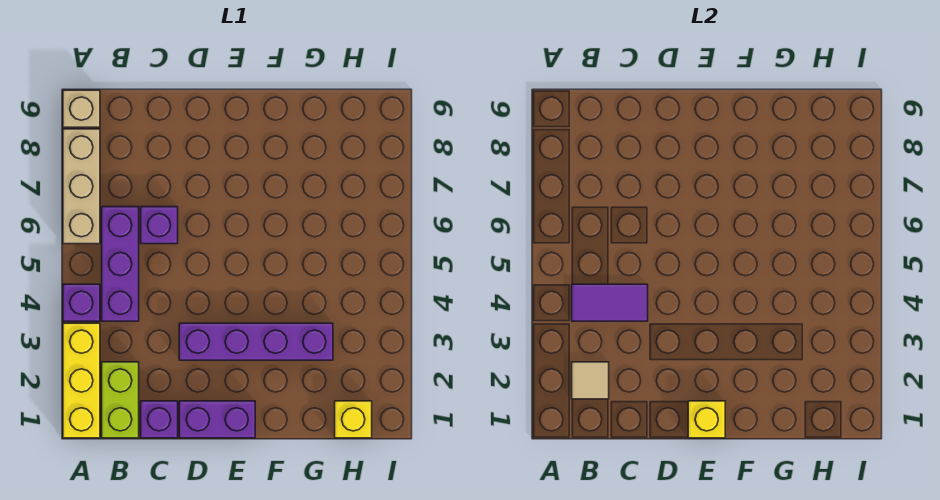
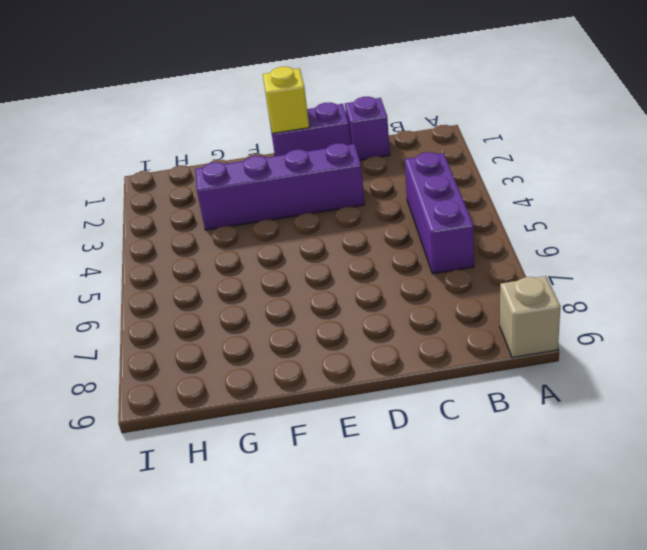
none -> yellow 1x3 brick [63,323,100,438]
none -> purple 1x1 brick [63,284,100,321]
none -> tan 1x3 brick [63,129,100,244]

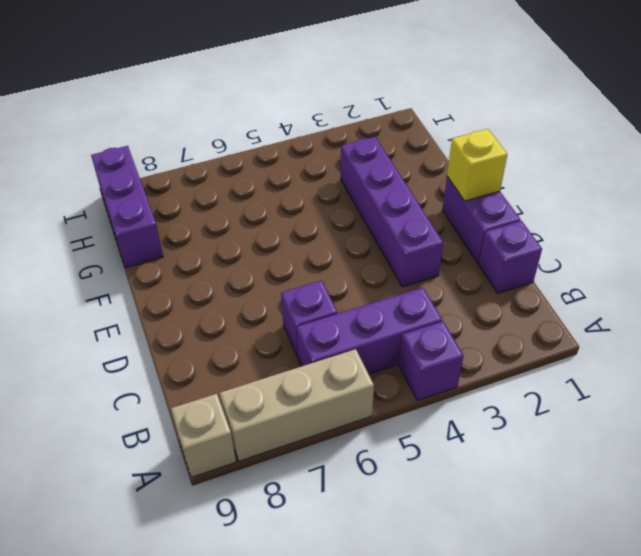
purple 1x3 brick [91,146,163,268] -> none
none -> yellow 1x3 brick [63,323,100,438]
none -> lime 1x2 brick [102,362,139,438]
none -> yellow 1x1 brick [335,401,372,438]

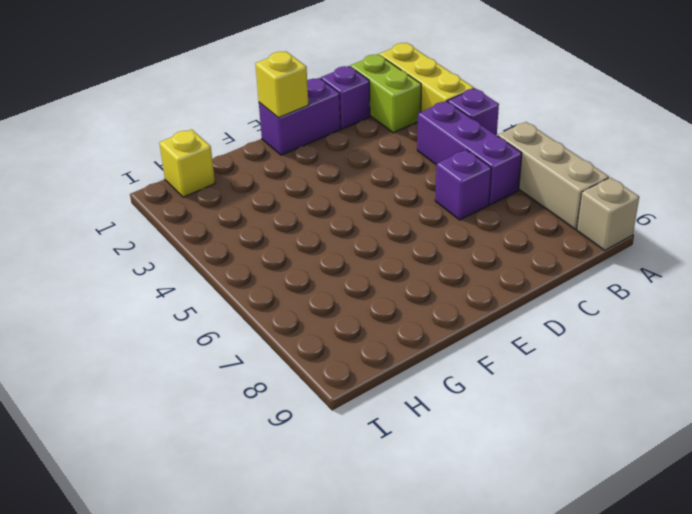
none -> purple 1x4 brick [179,323,333,360]
none -> tan 1x1 tile [572,362,609,399]
none -> purple 1x2 tile [572,284,648,321]

